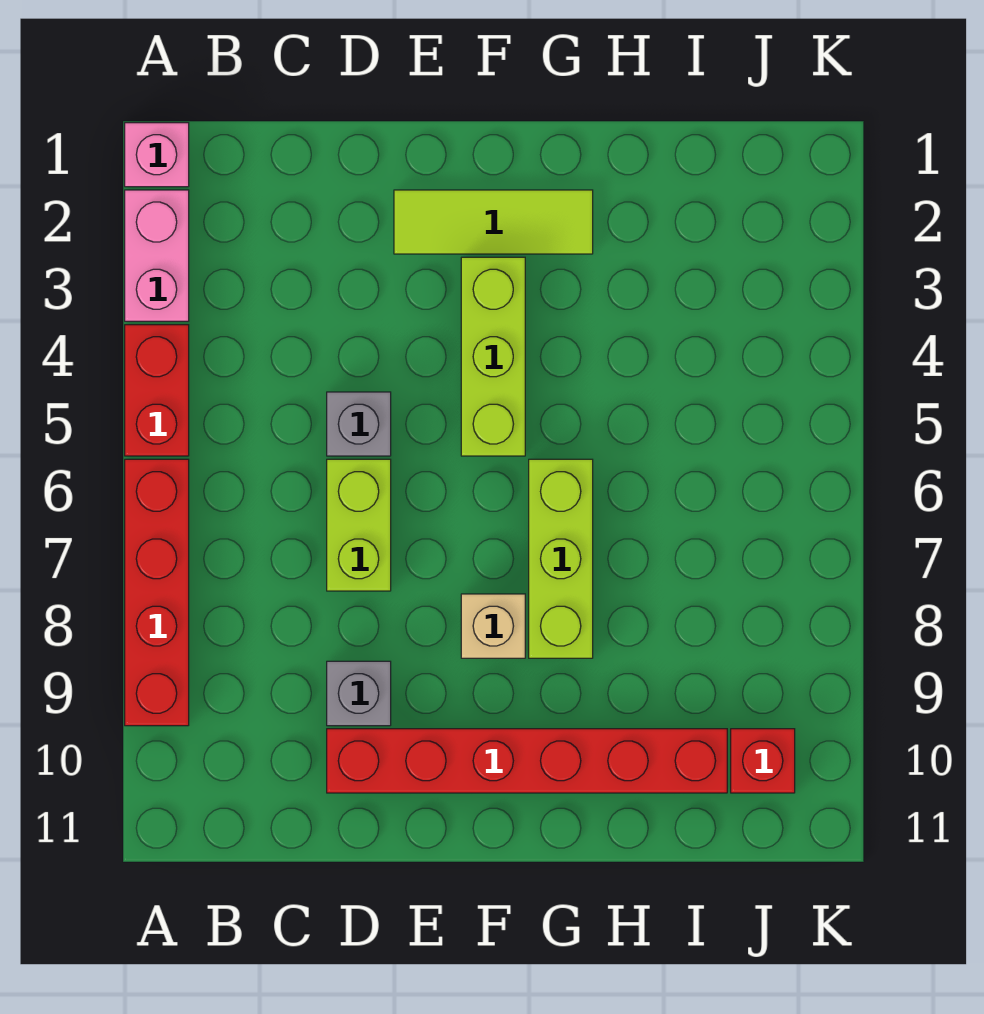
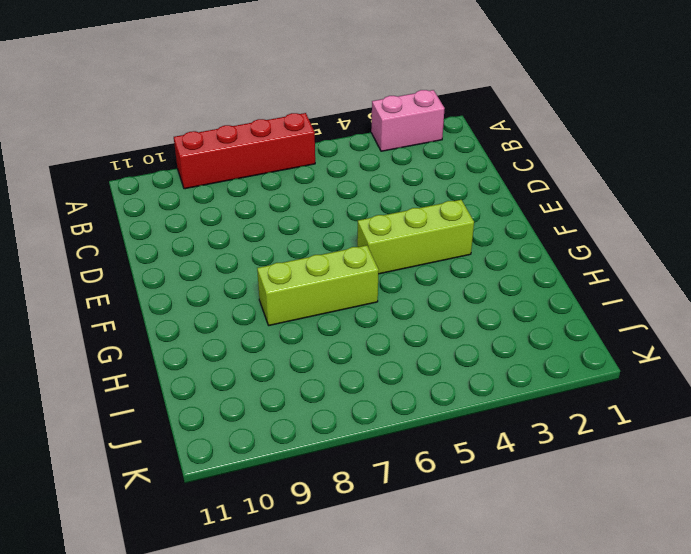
none -> pink 1x1 brick [125,123,189,187]
none -> red 1x2 brick [125,325,189,456]
none -> grey 1x1 brick [327,392,391,456]

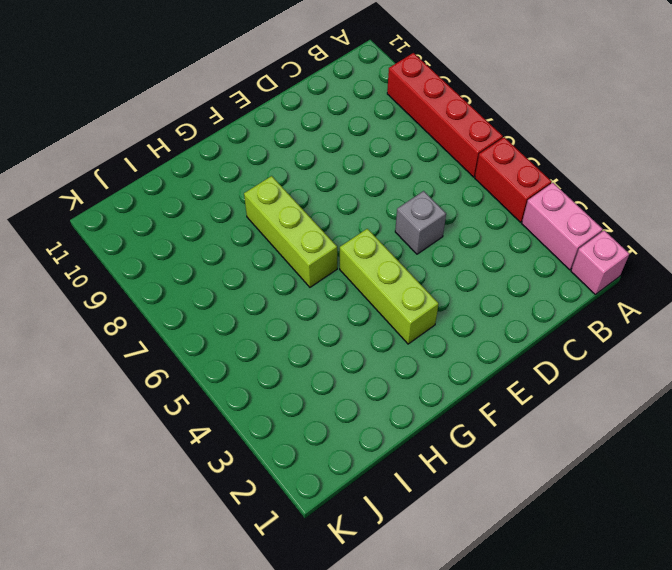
none -> lime 1x2 brick [327,459,391,591]
none -> grey 1x1 brick [327,661,391,726]
none -> red 1x6 brick [327,729,727,793]

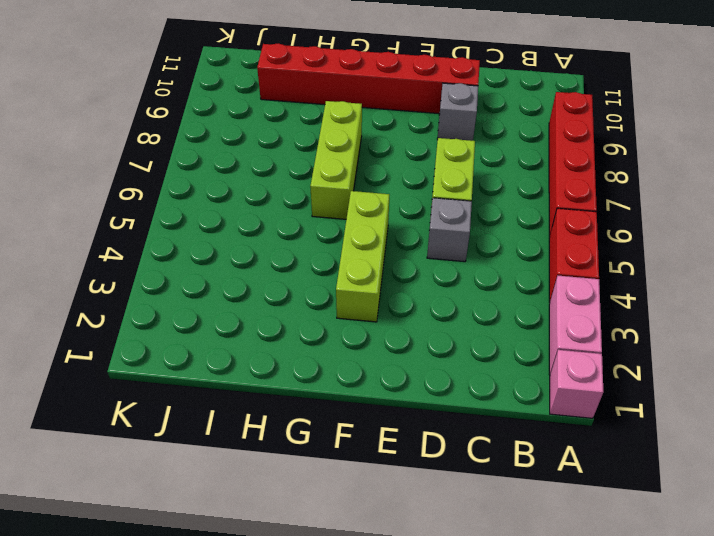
none -> lime 1x3 tile [394,190,593,254]
none -> tan 1x1 brick [461,594,525,658]
none -> red 1x1 brick [731,729,795,793]

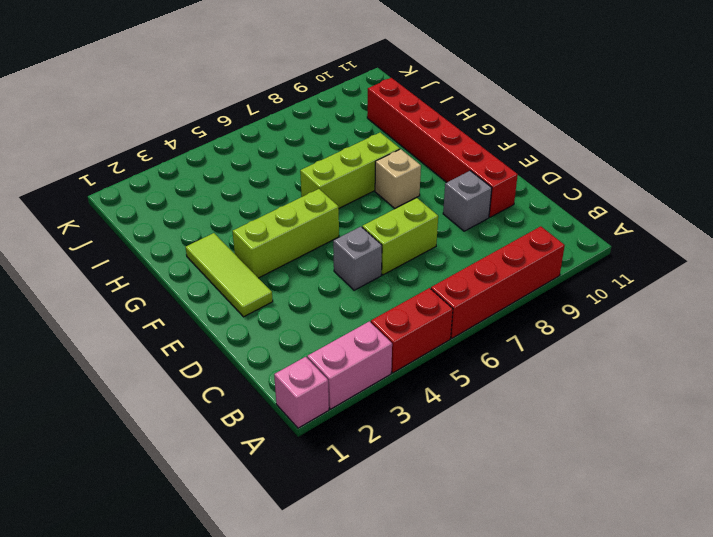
none -> red 1x1 brick [731,729,795,793]

